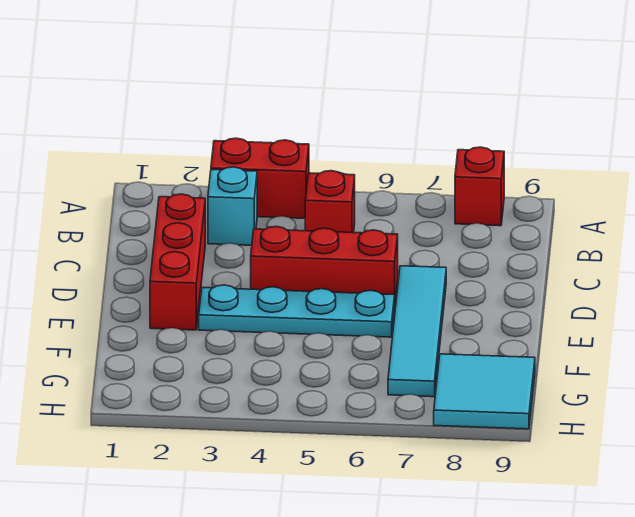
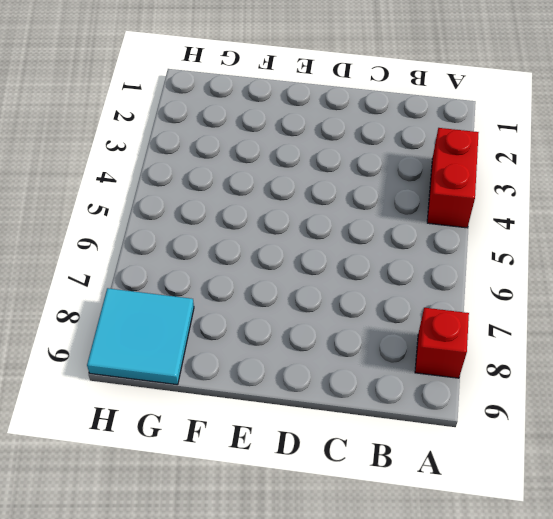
none -> cyan 1x1 brick [208,167,257,245]
none -> red 1x1 brick [305,171,355,233]

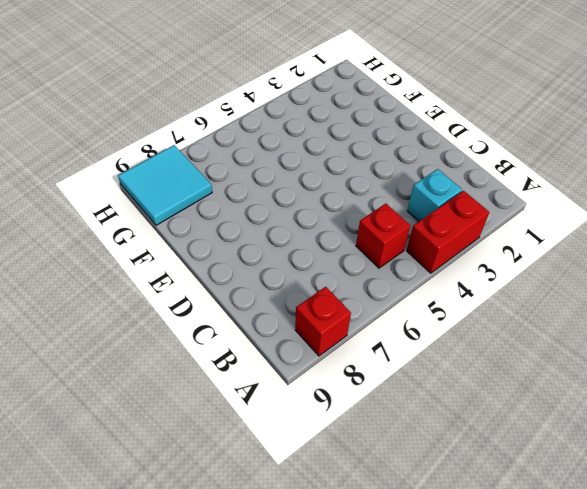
none -> red 1x3 brick [150,194,205,330]
none -> red 1x3 brick [251,226,398,301]

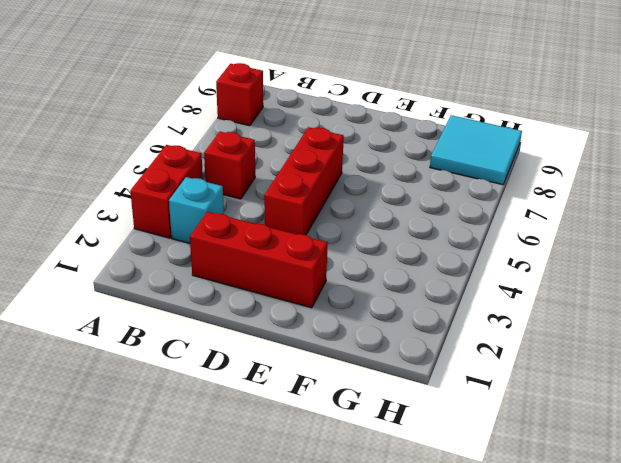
none -> cyan 1x4 tile [388,266,446,397]
none -> cyan 1x4 plate [199,285,395,337]

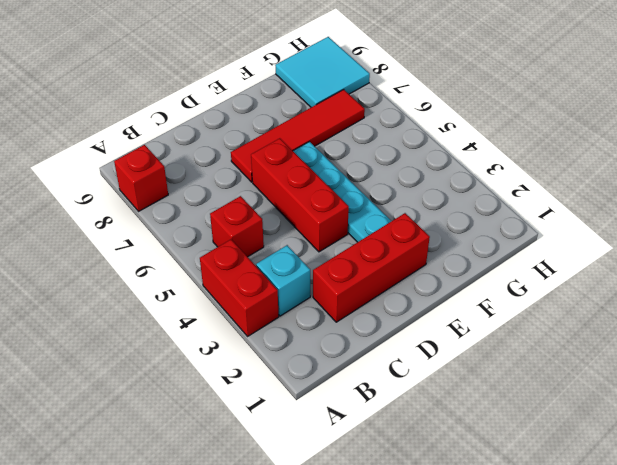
red 1x4 tile [231,90,365,182] -> cyan 1x4 tile [388,266,446,397]

